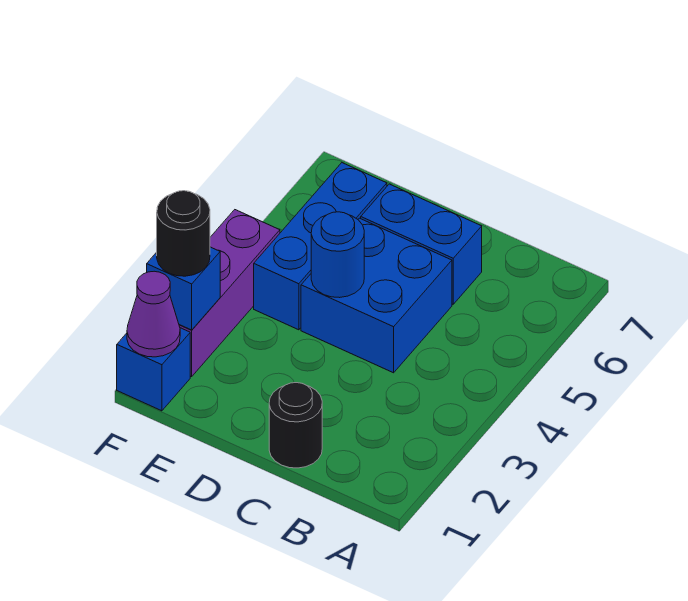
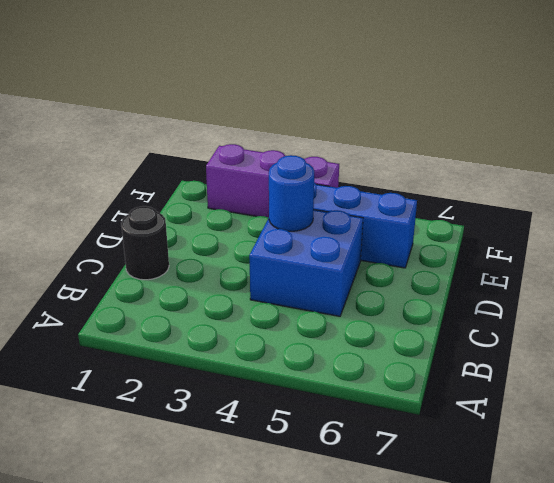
none -> blue 1x2 brick [361,184,482,304]
none -> blue 1x1 brick [117,328,190,411]

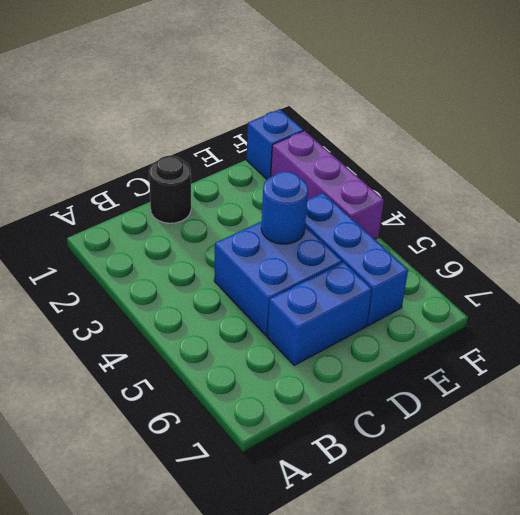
none -> purple 1x1 cone [127,271,180,357]
none -> blue 1x1 brick [147,247,220,330]

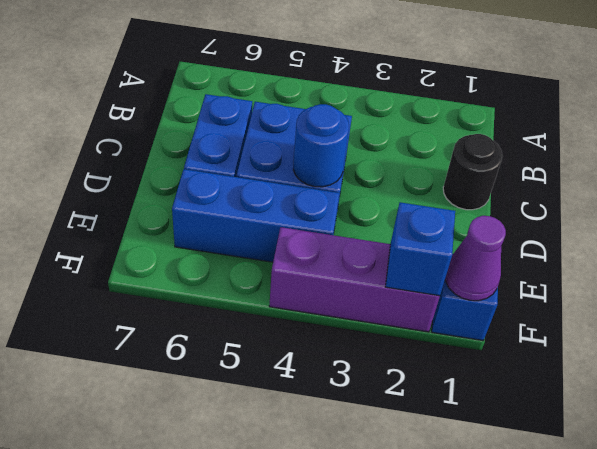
none -> black 1x1 round brick [157,191,210,276]

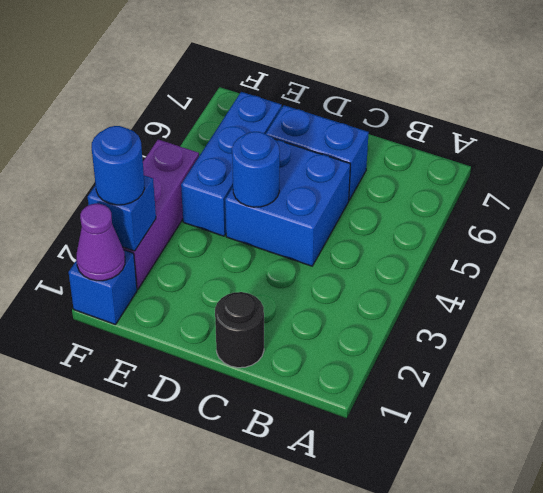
blue 1x1 round brick [92,126,145,205] -> black 1x1 round brick [157,191,210,276]

